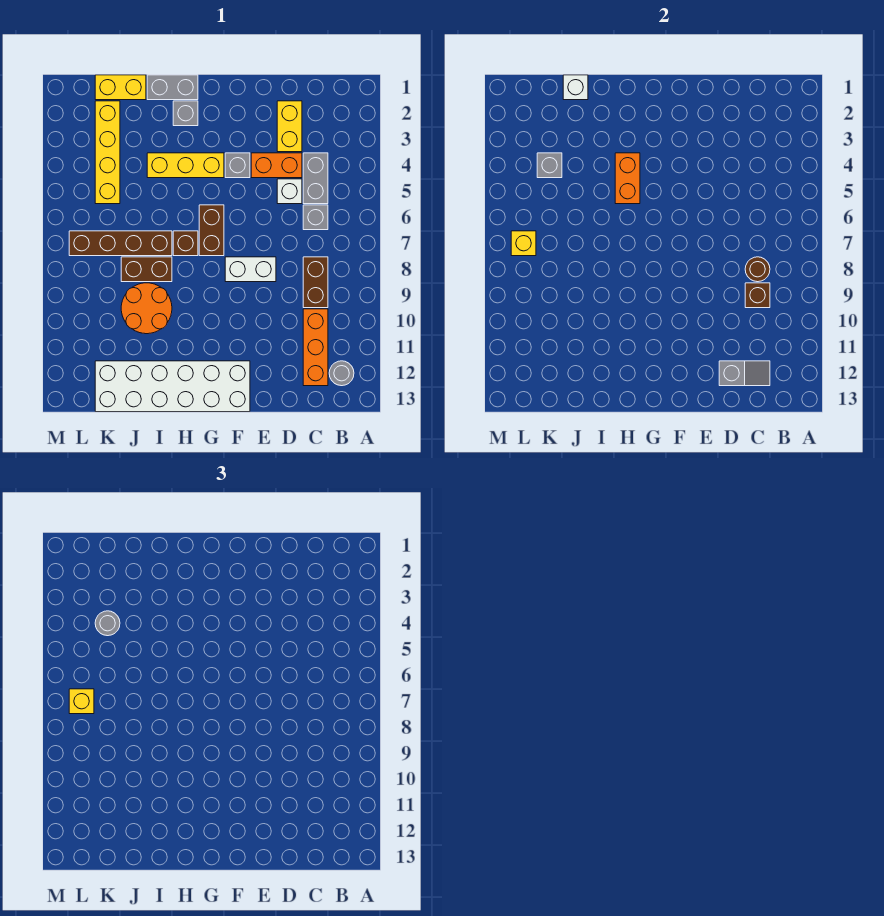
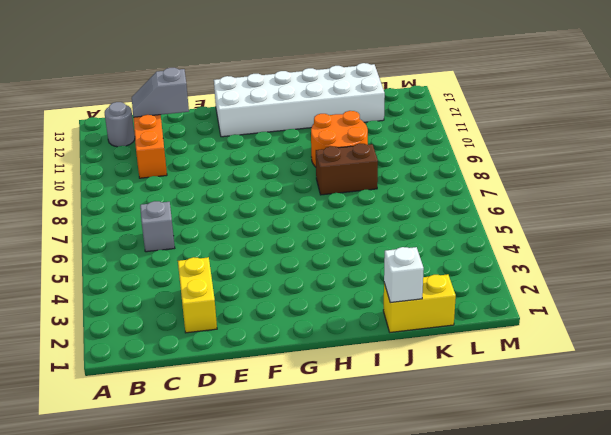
none -> grey 1x2 brick [303,153,328,204]
none -> brown 1x2 brick [303,257,328,308]
none -> orange 1x2 brick [251,153,302,178]
none -> white 1x1 brick [277,179,302,204]

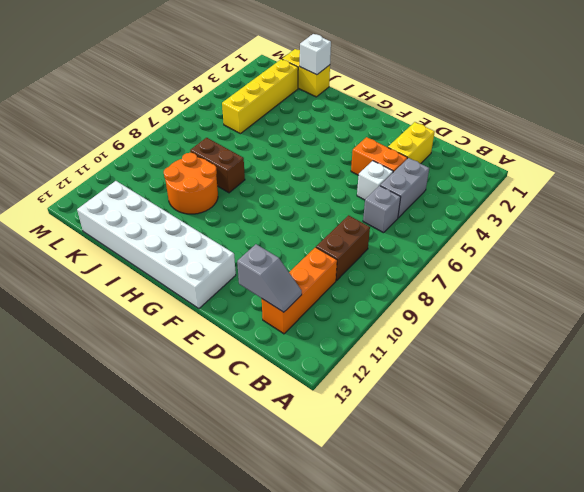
none -> grey 1x1 round brick [329,361,354,386]
none -> white 1x2 brick [225,257,276,282]
none -> grey 1x1 brick [225,153,250,178]
none -> yellow 1x3 brick [147,153,224,178]

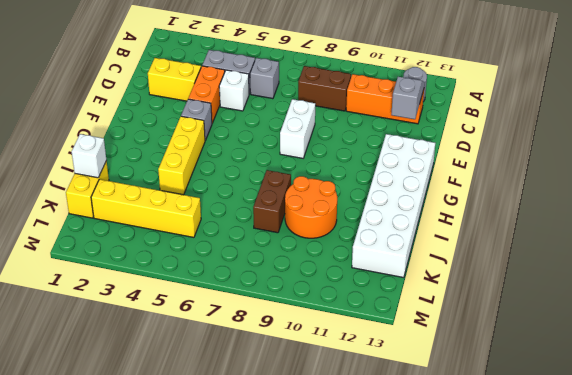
none -> brown 1x2 brick [199,205,224,256]
none -> grey 1x2 brick [147,75,198,100]
none -> grey 1x1 brick [173,101,198,126]
none -> brown 1x1 brick [173,231,198,256]

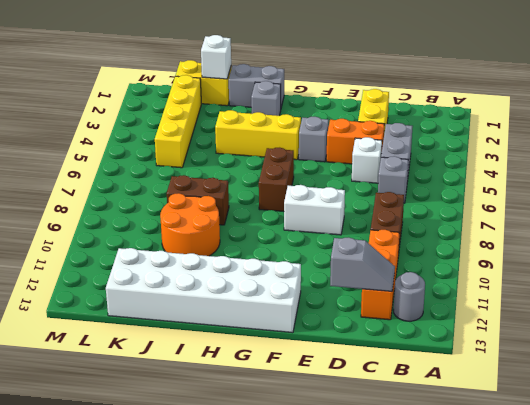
none -> brown 1x1 brick [173,231,198,256]
none -> brown 1x4 brick [69,231,172,256]
none -> brown 1x1 round brick [745,257,770,282]
none -> brown 1x1 brick [745,283,770,308]

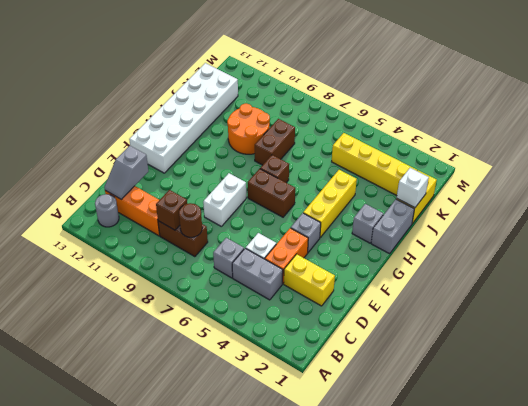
none -> brown 1x4 brick [69,231,172,256]
none -> orange 1x2 brick [615,153,640,204]
none -> grey 1x1 brick [537,153,562,178]
none -> yellow 1x1 brick [511,231,536,256]

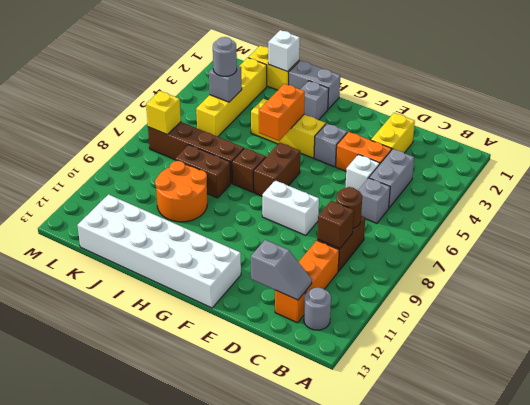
none -> yellow 1x1 brick [69,689,94,714]

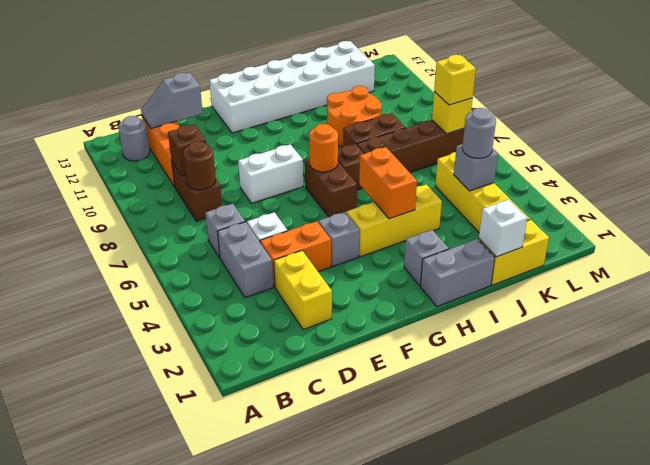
orange 1x1 round brick [309,124,338,172] -> none

